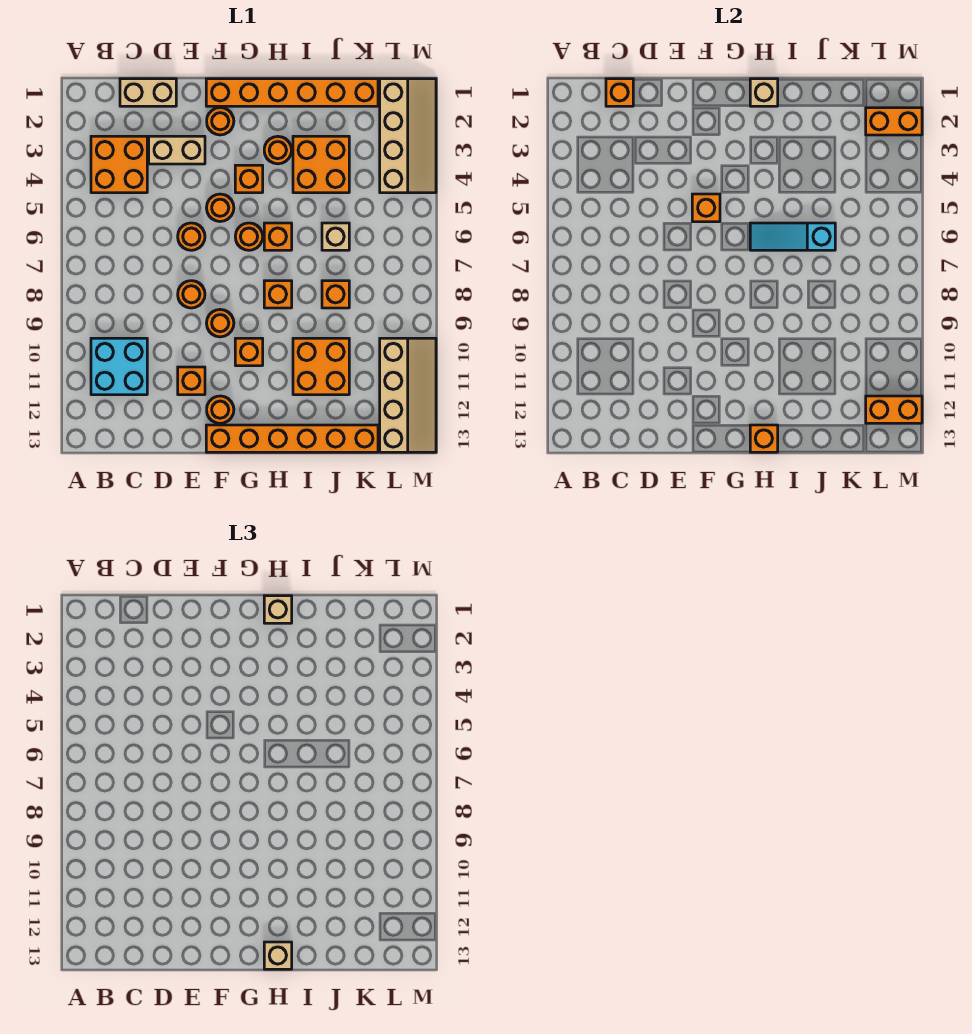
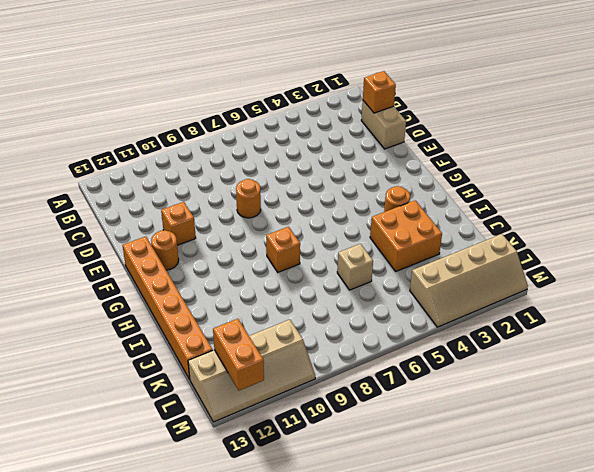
none -> orange 2x2 brick [91,136,147,193]
none -> cyan 2x2 brick [91,338,147,395]
none -> tan 1x2 brick [149,136,205,164]
none -> orange 1x1 round brick [178,223,205,250]

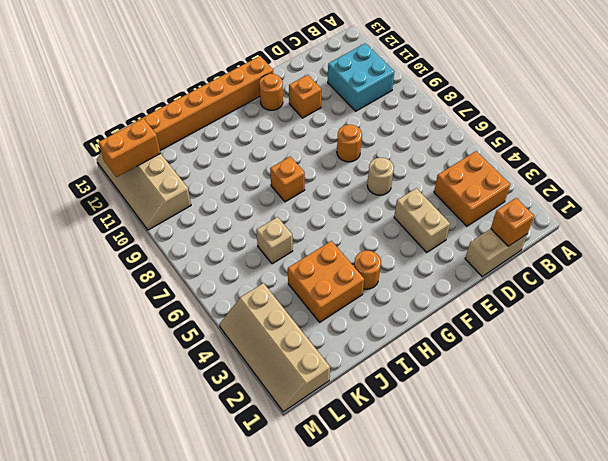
tan 1x2 brick [394,188,450,252] -> tan 1x2 brick turned to [149,136,205,164]
tan 1x1 round brick [367,158,394,195] -> orange 1x1 round brick [178,223,205,250]
none -> orange 1x6 brick [206,79,378,106]
none -> orange 1x1 round brick [207,108,234,135]
none -> orange 1x1 round brick [207,194,234,222]
none -> orange 1x1 round brick [207,310,234,337]

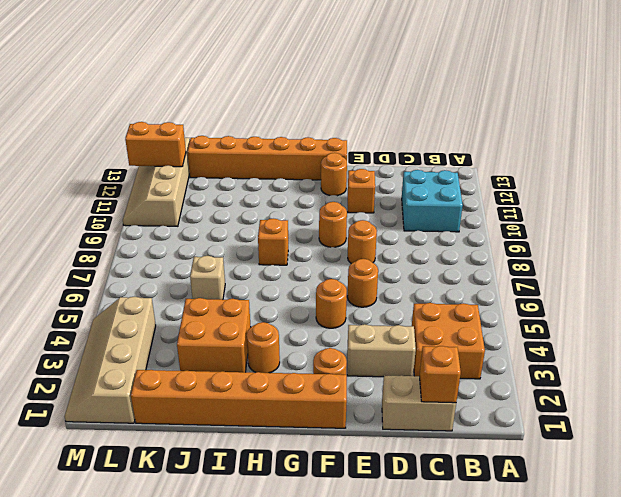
none -> orange 1x1 brick [235,165,263,193]
none -> orange 1x1 round brick [235,223,263,250]
none -> orange 1x1 brick [235,338,263,366]
none -> orange 1x1 brick [264,223,292,250]

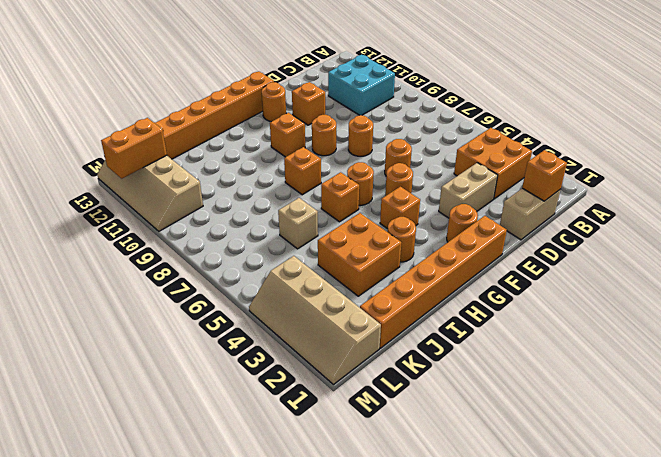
none -> orange 2x2 brick [293,338,349,395]
none -> orange 1x1 brick [322,281,349,308]
none -> orange 1x1 brick [692,194,720,222]
none -> tan 1x1 brick [750,79,778,106]

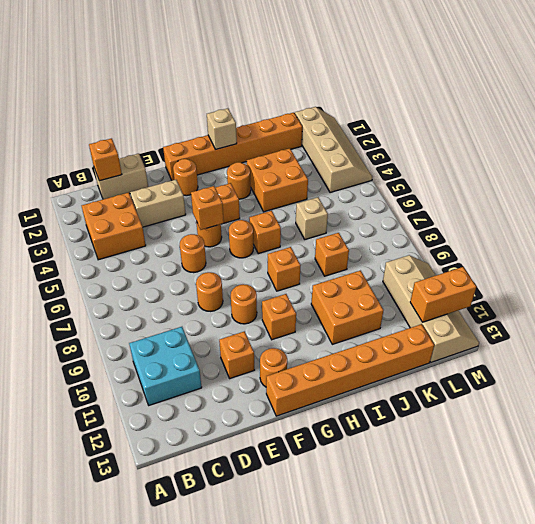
none -> cyan 1x3 slope [750,223,835,250]
none -> orange 1x1 brick [750,425,778,452]
none -> orange 1x2 brick [866,108,922,135]
none -> tan 1x1 brick [264,596,292,623]

